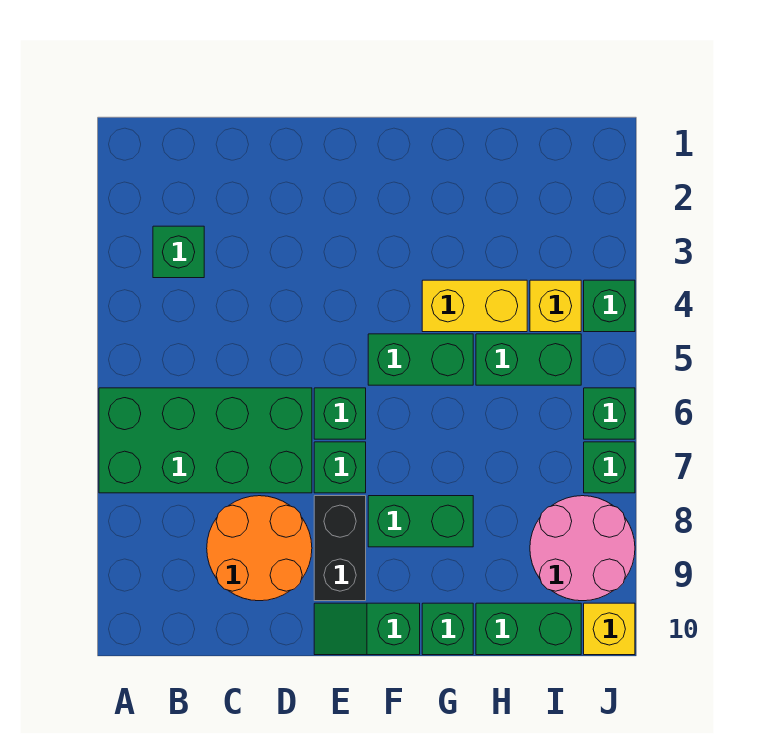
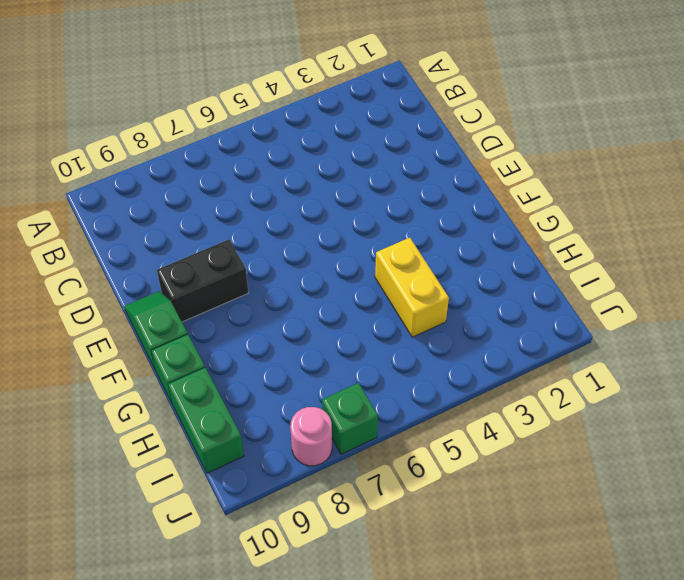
pink 1x1 round brick [290,407,332,466] -> pink 2x2 round brick [530,496,635,601]
none -> green 2x4 brick [99,388,312,493]
none -> green 1x1 brick [153,226,204,278]
none -> orange 2x2 round brick [207,496,312,601]

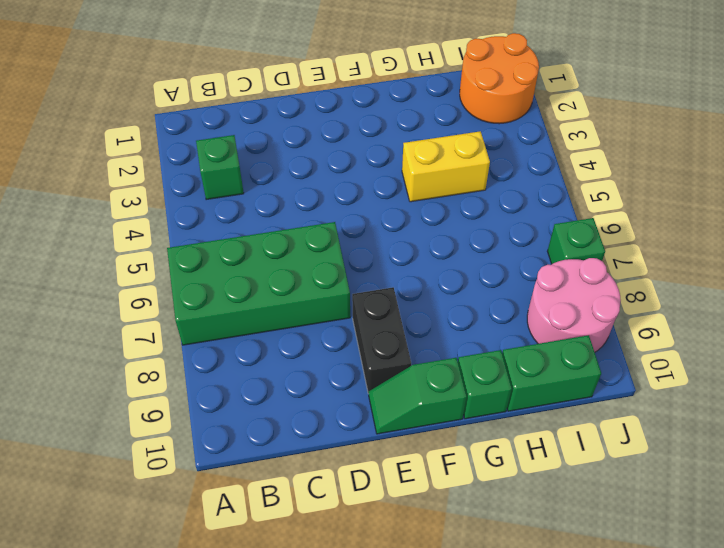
orange 2x2 round brick [460,33,539,124] -> orange 2x2 round brick moved to [207,496,312,601]
none -> green 1x1 brick [314,388,366,439]
none -> green 1x1 brick [314,442,366,493]
none -> green 1x2 brick [368,334,473,385]

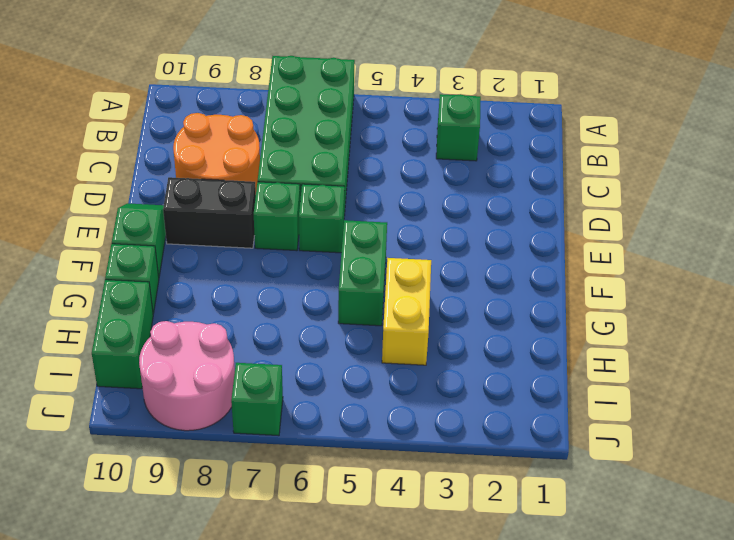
none -> green 1x2 brick [368,496,473,547]
none -> green 1x2 brick [476,334,581,385]
none -> yellow 1x1 brick [530,280,581,332]

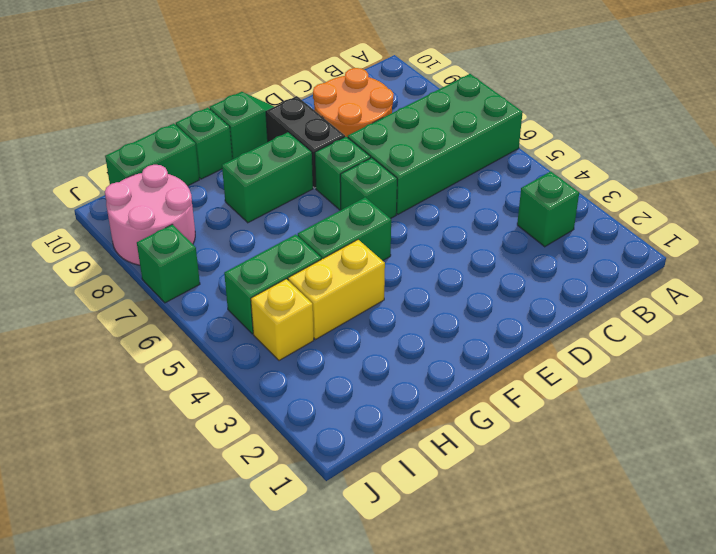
none -> green 1x1 brick [584,280,635,332]
none -> green 1x1 brick [584,388,635,439]
none -> yellow 1x1 brick [584,603,635,655]

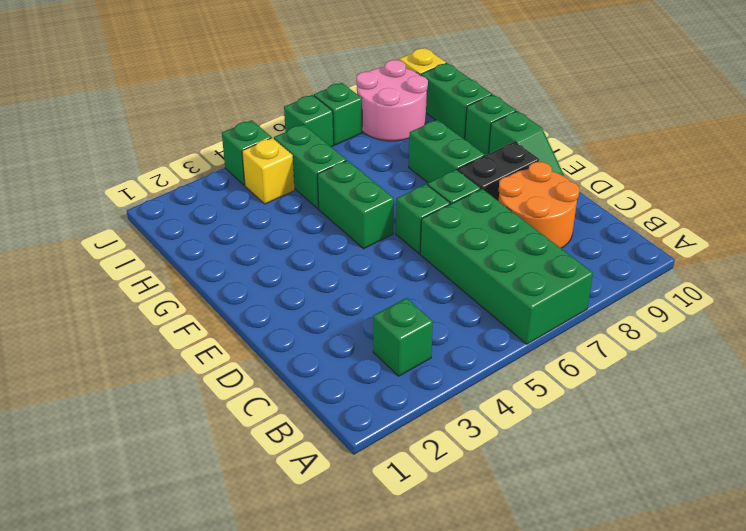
none -> yellow 1x2 brick [422,280,527,332]

